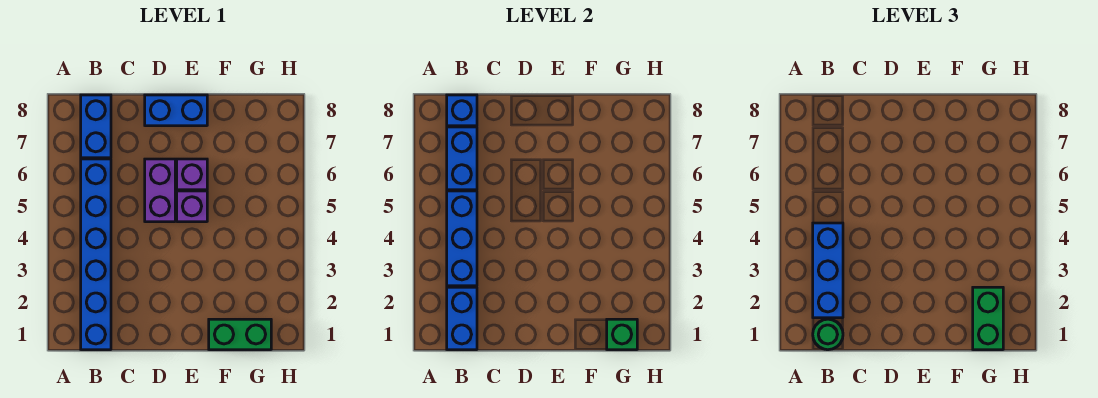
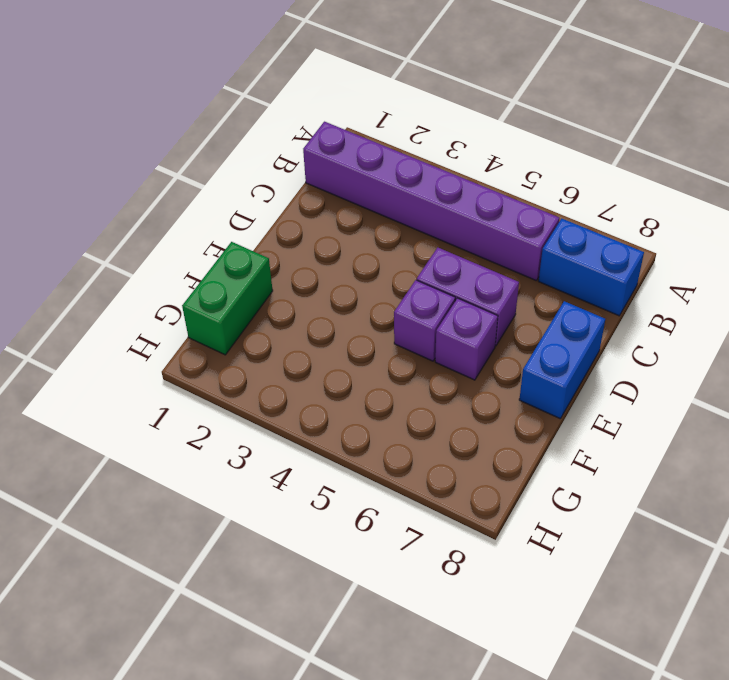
purple 1x6 brick [303,122,559,281] -> blue 1x6 brick [81,159,111,350]
none -> blue 1x2 brick [447,287,477,350]
none -> blue 1x3 brick [447,191,477,286]
none -> blue 1x2 brick [447,127,477,190]

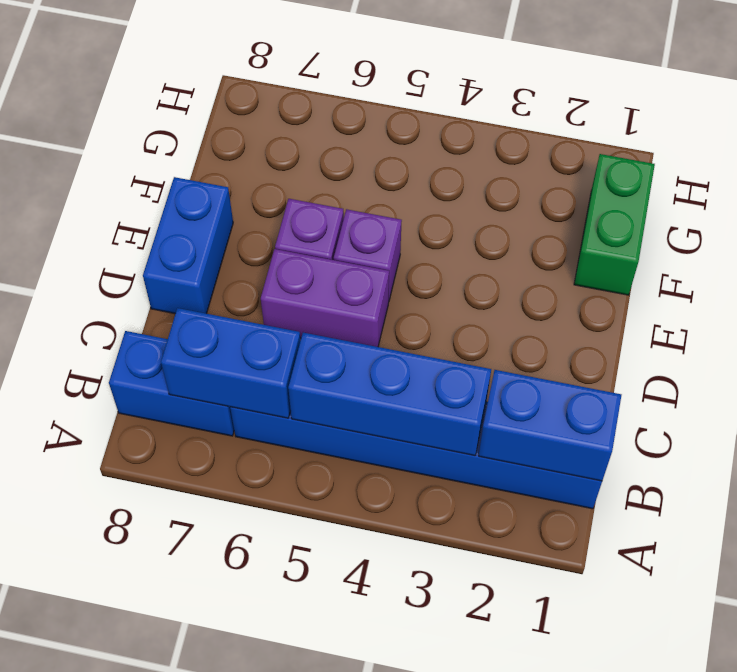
none -> blue 1x1 brick [447,95,477,126]
none -> green 1x1 brick [607,319,637,350]
none -> green 1x1 round brick [813,319,843,350]

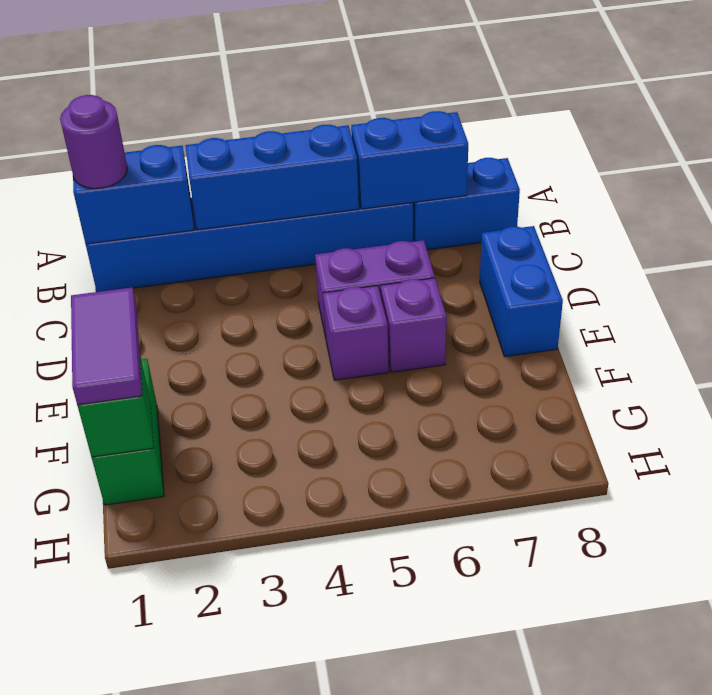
purple 1x1 round brick [60,95,127,189] -> green 1x1 round brick [813,319,843,350]
purple 1x2 tile [71,288,142,405] -> green 1x2 brick [973,287,1003,350]
none -> blue 1x1 brick [447,95,477,126]
none -> blue 1x3 brick [813,223,843,318]

